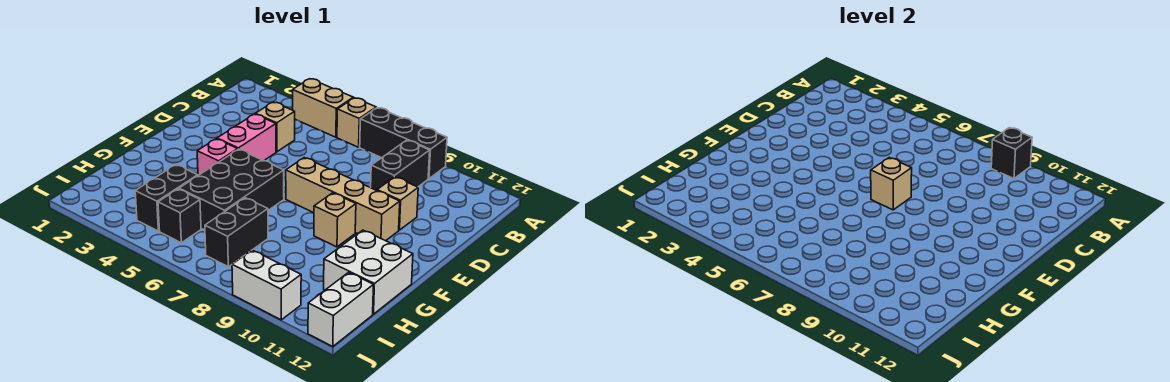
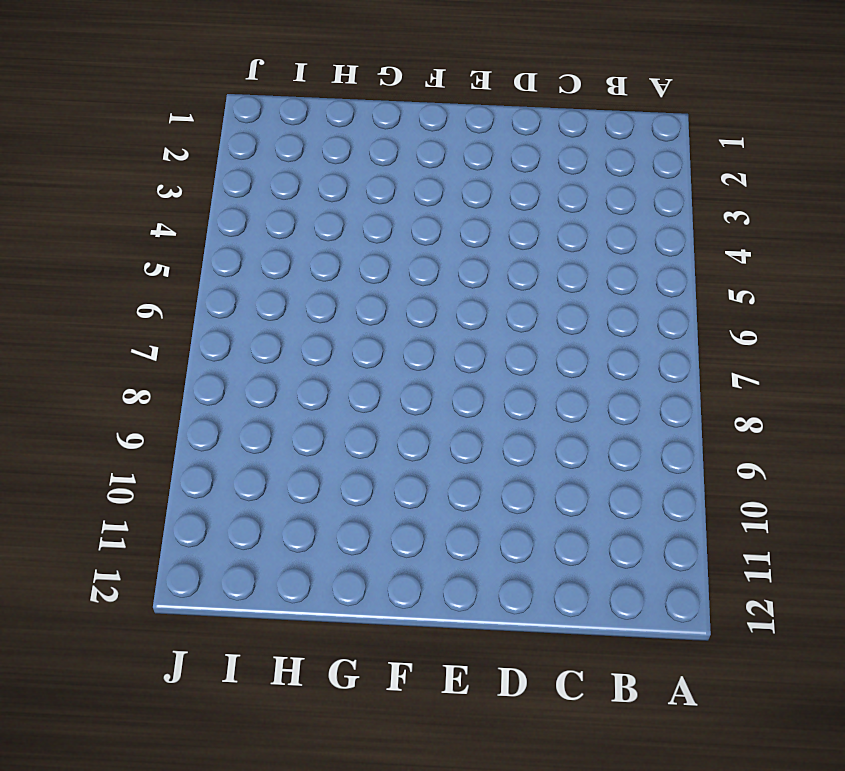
none -> tan 1x2 brick [293,79,353,137]
none -> tan 1x1 brick [337,98,376,147]
none -> black 1x3 brick [360,108,447,179]

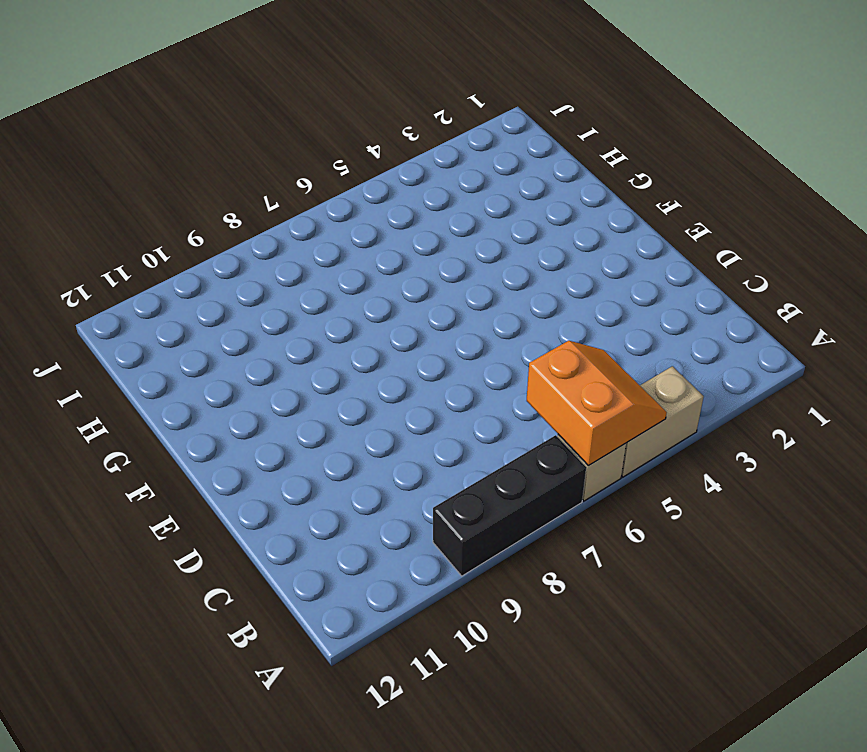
orange 2x2 slope [527,341,667,466] -> none
none -> black 1x2 brick [370,140,430,190]
none -> tan 1x1 brick [256,102,295,152]
none -> pink 1x2 brick [217,114,276,161]

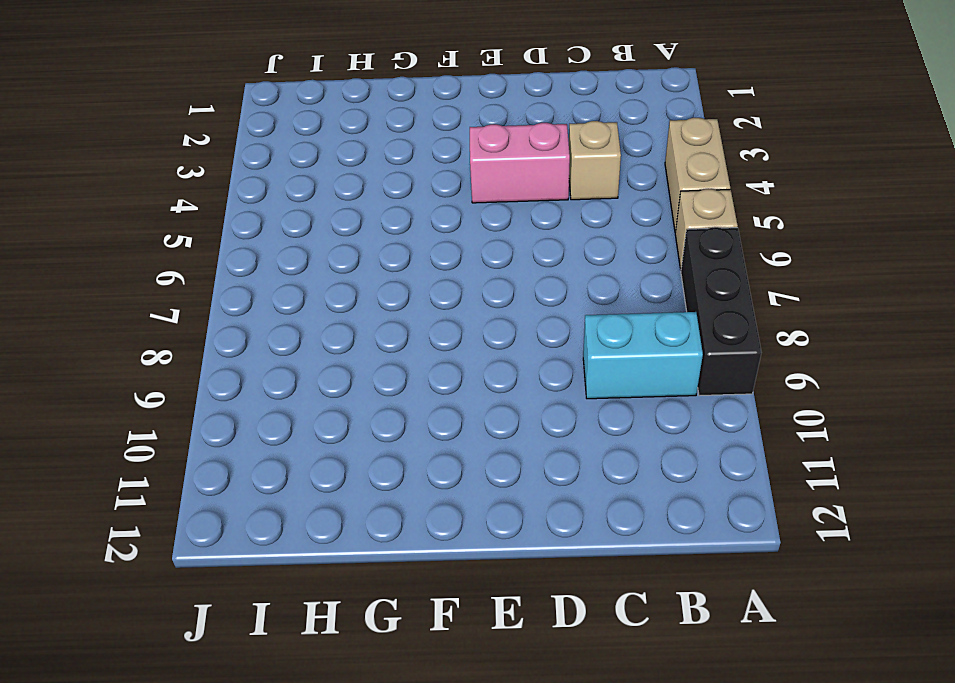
cyan 1x2 brick [583,312,703,399] -> black 1x2 brick [370,140,430,190]
none -> tan 1x1 brick [377,177,418,230]
none -> tan 1x4 brick [286,158,400,241]
none -> pink 1x1 brick [197,139,238,175]

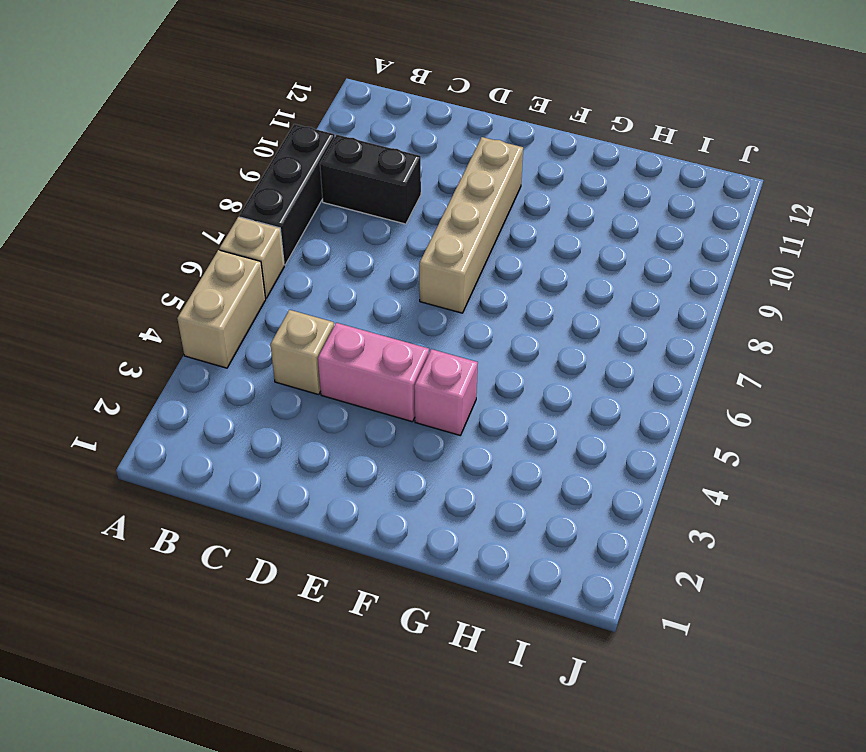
none -> tan 1x1 brick [377,177,418,230]
none -> black 2x3 brick [179,149,284,230]
none -> tan 1x1 brick [314,193,356,247]

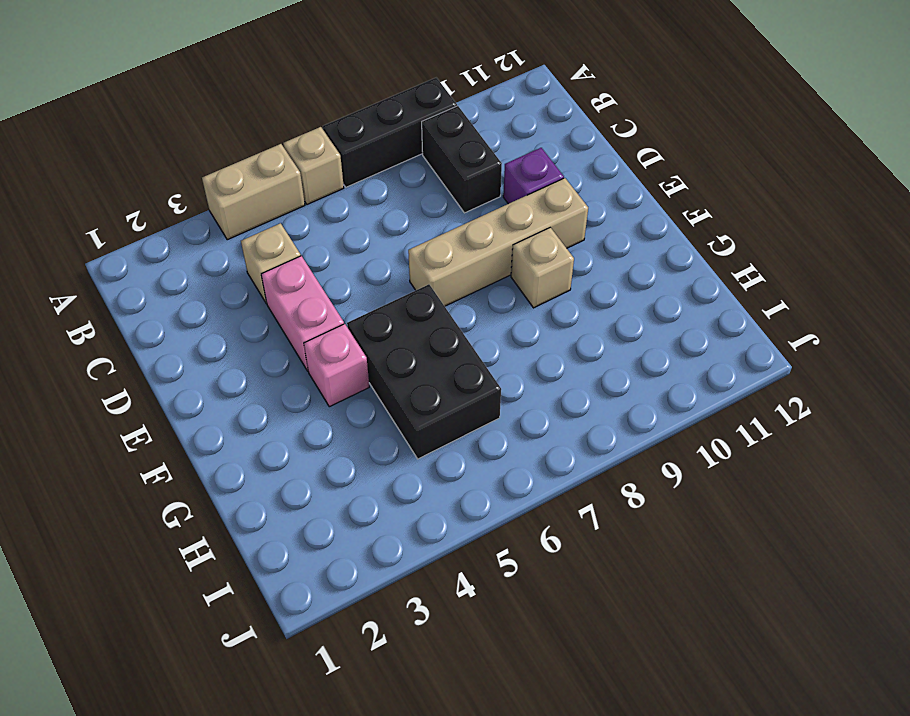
purple 1x1 brick [503,148,564,204] -> tan 1x1 brick [377,177,418,230]
none -> white 2x2 brick [324,230,413,314]
none -> black 1x2 brick [135,165,198,231]
none -> black 1x2 brick [205,198,268,267]

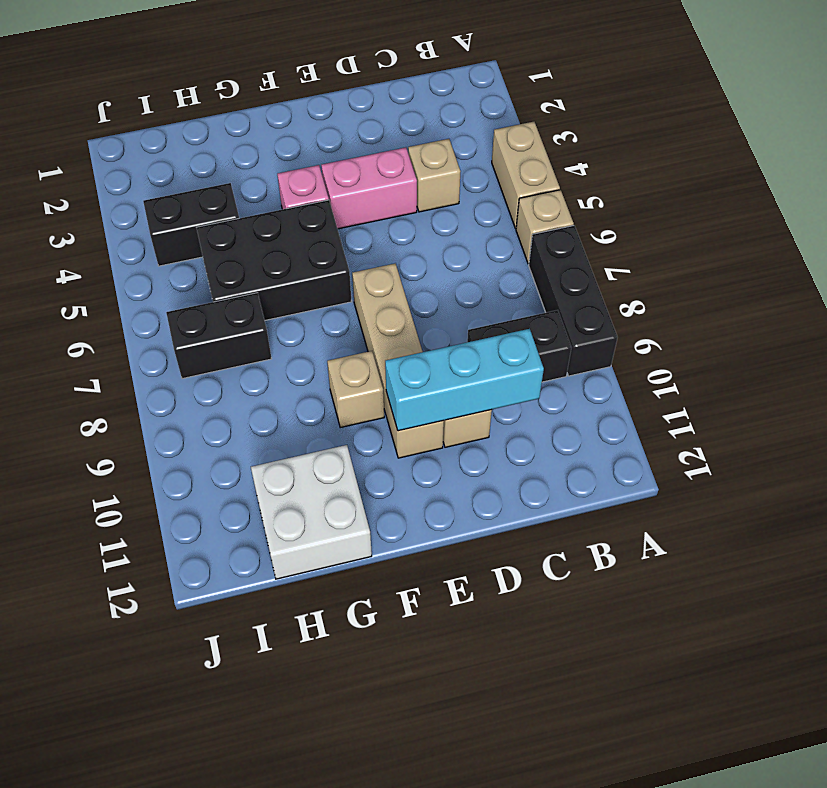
cyan 1x3 brick [385,329,544,431] -> none
none -> black 1x1 brick [158,189,201,243]
none -> white 1x2 brick [308,272,374,347]
none -> white 1x2 brick [232,250,301,320]

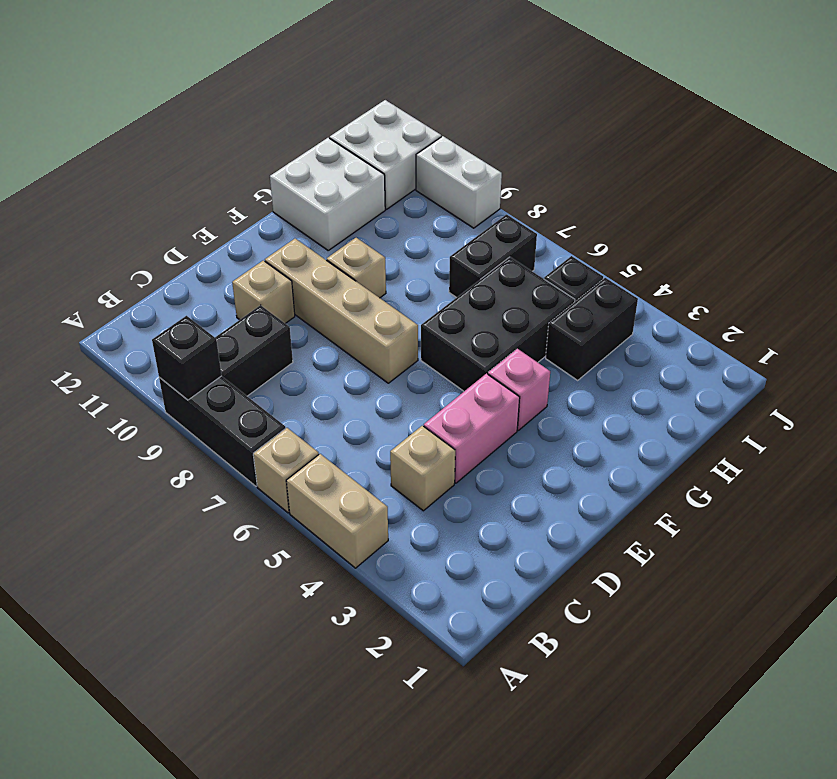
white 2x2 brick [330,100,441,209] -> white 1x2 brick [308,272,374,347]
none -> tan 1x1 brick [871,158,912,210]

